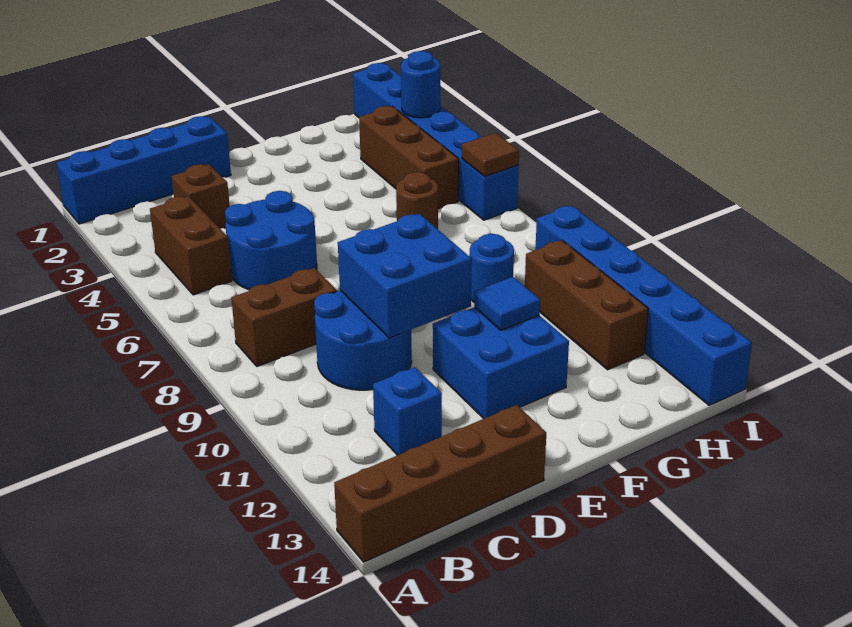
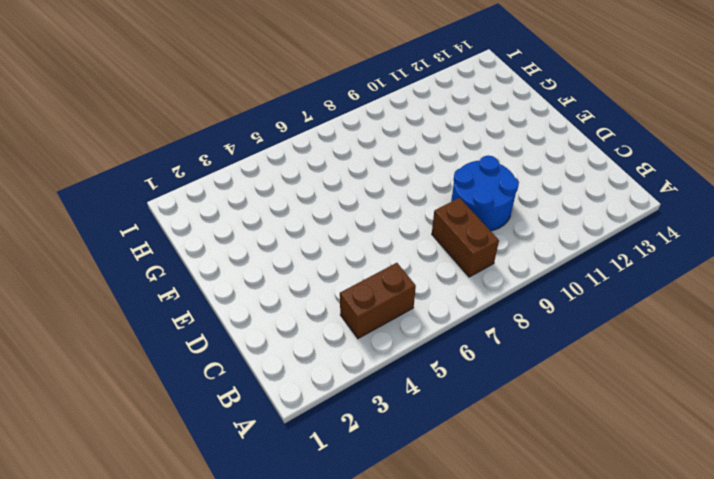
none -> blue 1x4 brick [56,116,231,224]
none -> brown 1x4 brick [334,405,546,562]
none -> brown 1x1 brick [172,164,230,229]

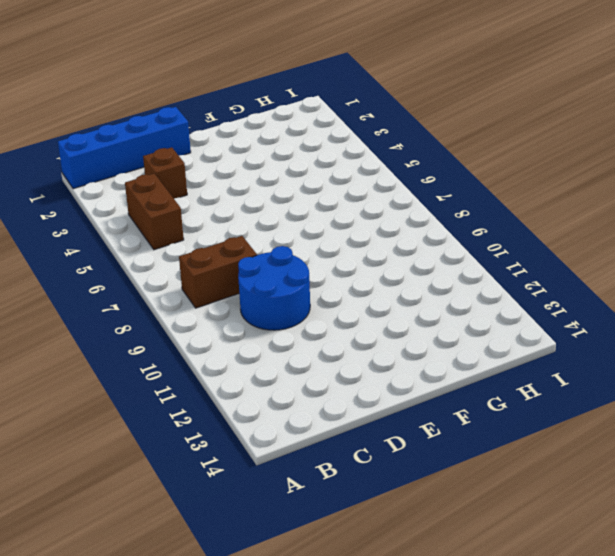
none -> brown 1x4 brick [334,405,546,562]
none -> blue 2x2 round brick [225,191,317,290]
none -> blue 1x1 brick [373,367,442,455]

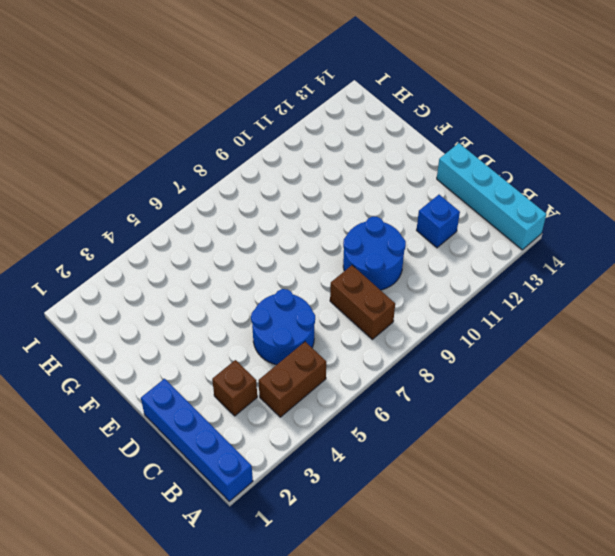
cyan 1x4 brick [437,143,546,250] -> brown 1x4 brick [334,405,546,562]
none -> blue 2x2 brick [433,307,569,419]
none -> brown 1x1 round brick [396,172,438,229]
none -> blue 1x1 round brick [469,234,514,302]

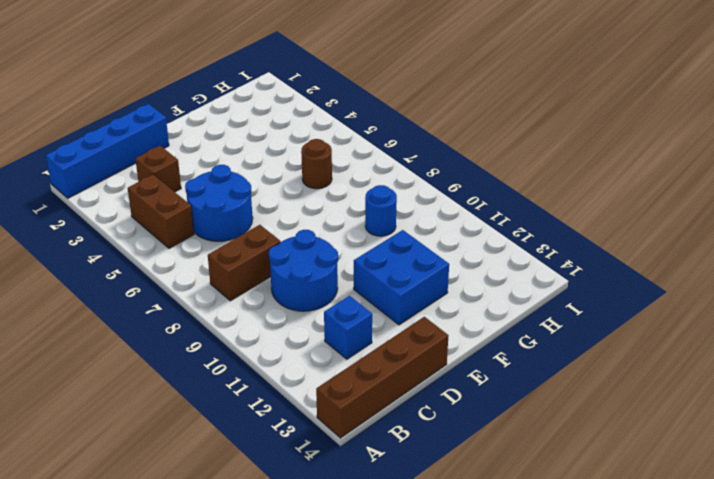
none -> brown 1x3 brick [359,106,459,209]
none -> brown 1x3 brick [525,240,648,370]
none -> blue 1x6 brick [353,63,519,220]

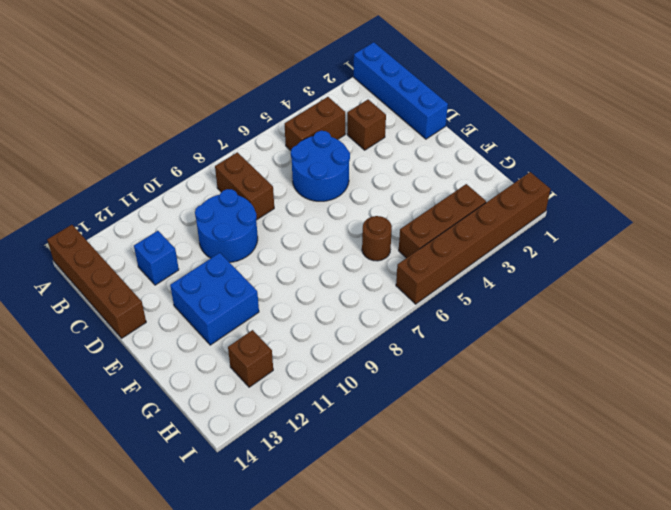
brown 1x1 brick [228,330,273,387] -> brown 1x3 brick [525,240,648,370]
brown 1x6 brick [396,172,550,304] -> blue 1x6 brick [353,63,519,220]
none -> blue 1x1 round brick [469,234,514,302]
none -> blue 1x6 brick [535,206,752,405]
none -> blue 2x2 brick [338,214,472,338]

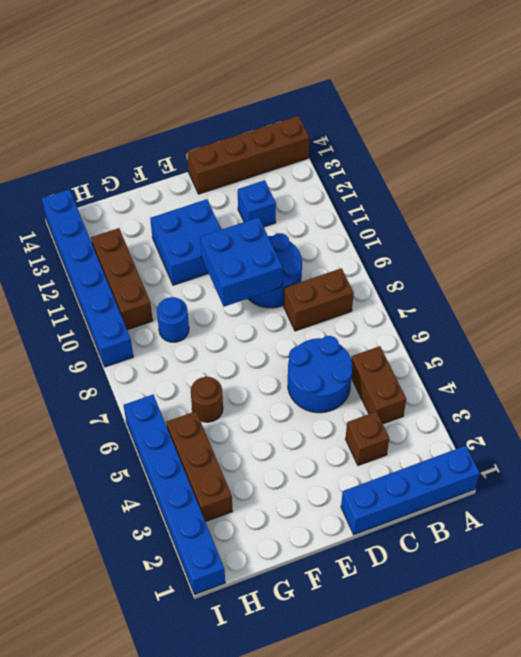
none -> blue 1x1 tile [474,277,540,330]
none -> blue 1x1 round brick [401,51,440,118]
none -> brown 1x1 tile [462,133,519,176]

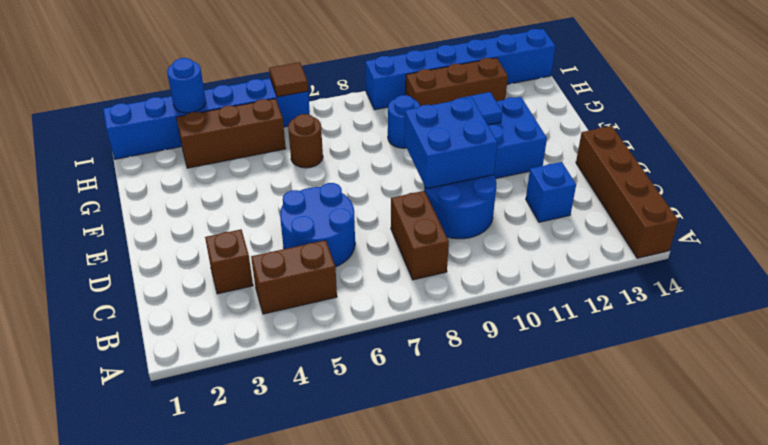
none -> blue 1x4 brick [56,116,231,224]

